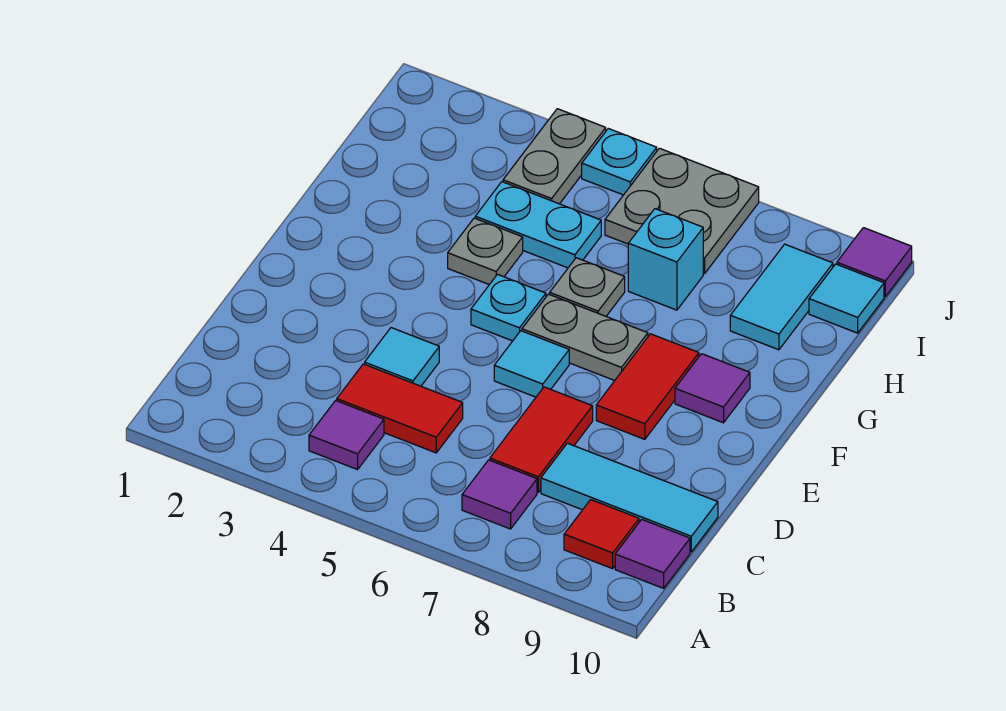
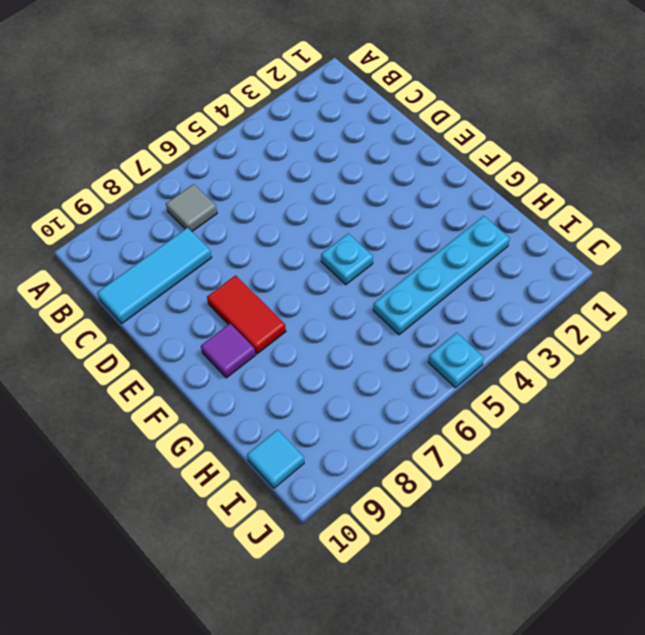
grey 1x1 tile [166,184,217,231] -> purple 1x1 tile [462,460,537,529]
cyan 1x4 plate [373,216,510,335] -> cyan 1x2 plate [475,182,601,268]
none -> purple 1x1 tile [309,401,384,470]
none -> red 1x1 tile [564,500,639,569]
none -> purple 1x1 tile [615,519,690,588]

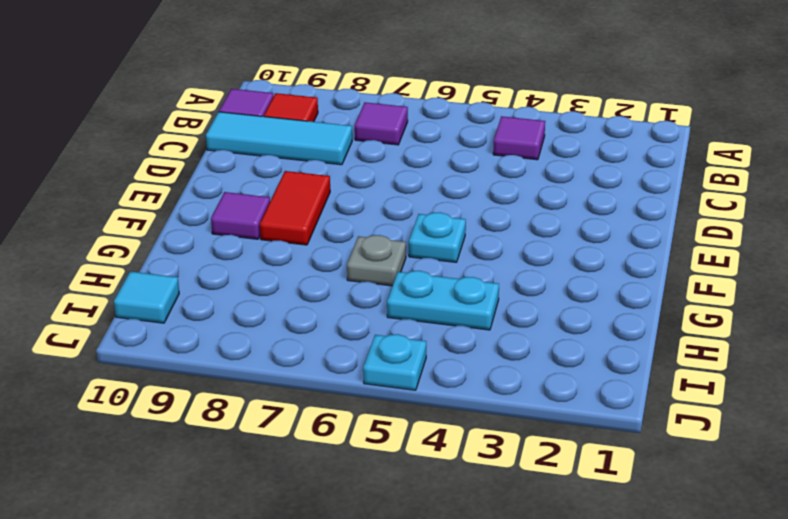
none -> red 1x2 tile [337,364,463,453]
none -> red 1x2 tile [490,387,593,492]
none -> cyan 1x1 tile [365,328,439,386]

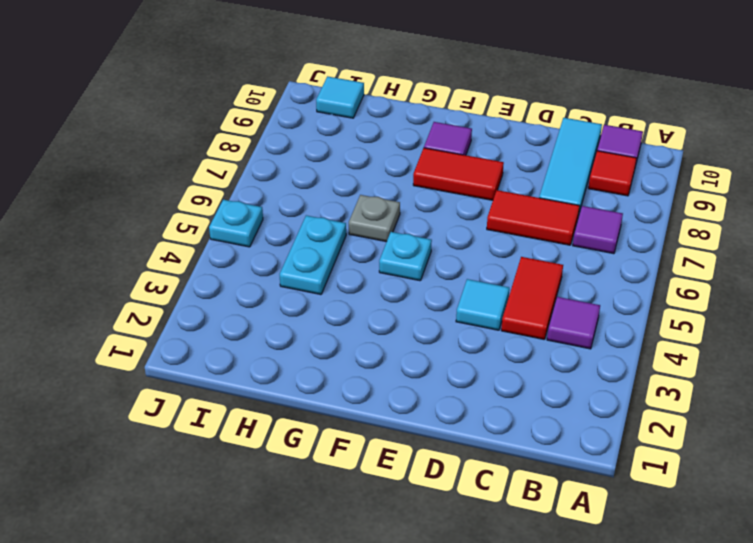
none -> cyan 1x1 tile [494,331,569,397]
none -> grey 1x2 plate [522,294,648,381]
none -> grey 1x1 plate [448,218,523,285]

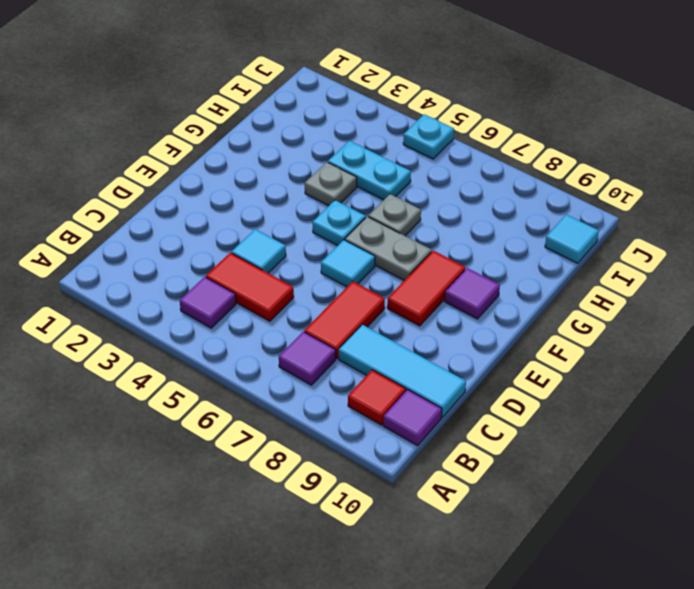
none -> cyan 1x1 brick [628,209,703,310]
none -> cyan 1x2 tile [730,244,833,350]
none -> grey 1x2 plate [503,109,606,204]

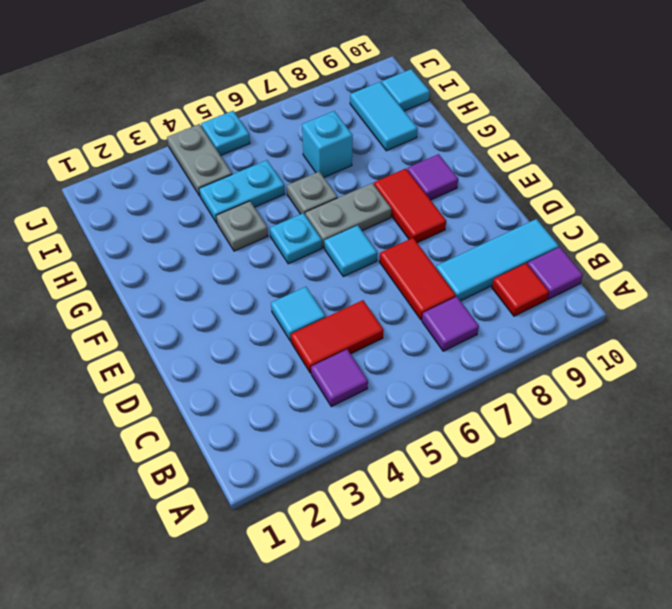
none -> grey 2x2 plate [605,148,759,274]
none -> purple 1x1 tile [837,228,912,296]

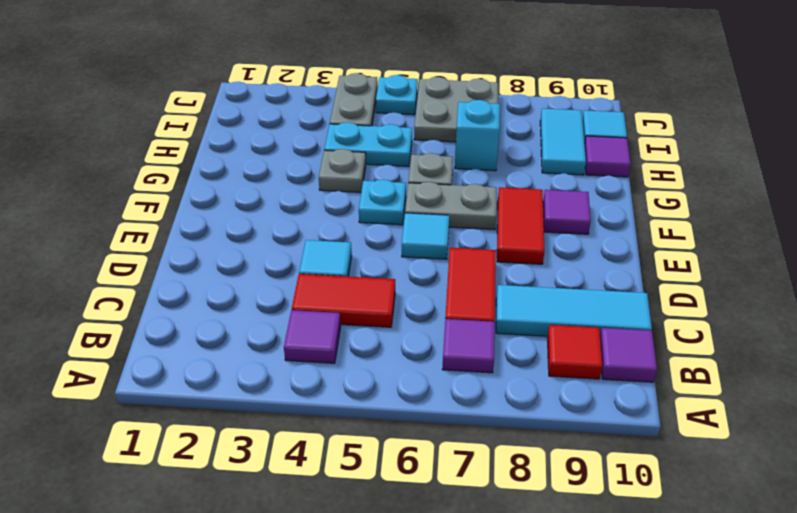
purple 1x1 tile [585,136,631,177] -> purple 1x1 tile moved to [837,228,912,296]

